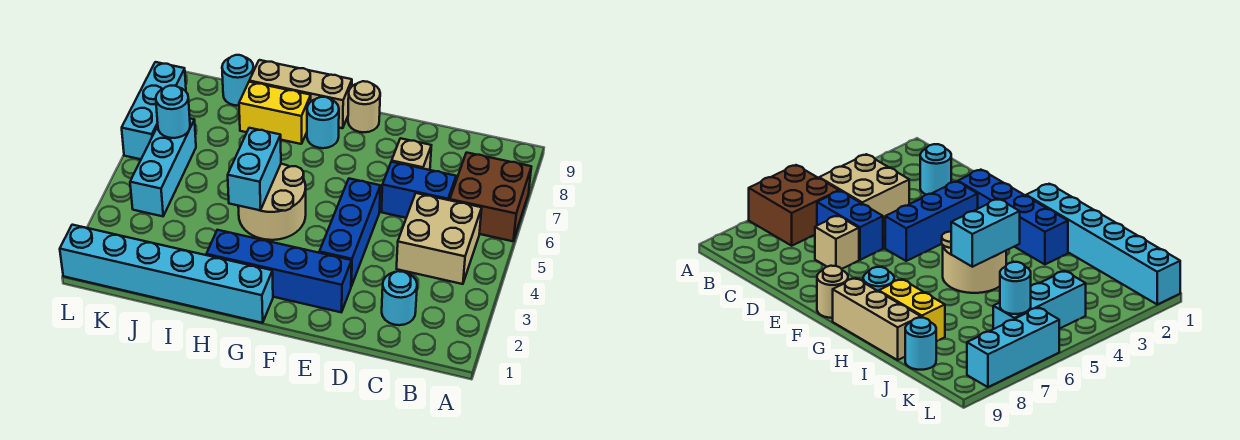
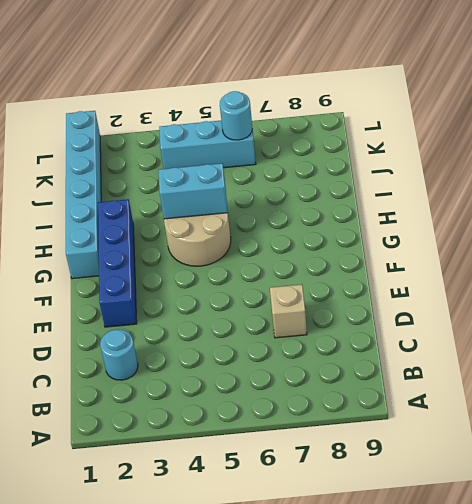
none -> brown 2x2 brick [450,153,531,241]
none -> tan 2x2 brick [397,193,482,284]
none -> blue 1x2 brick [381,162,456,218]

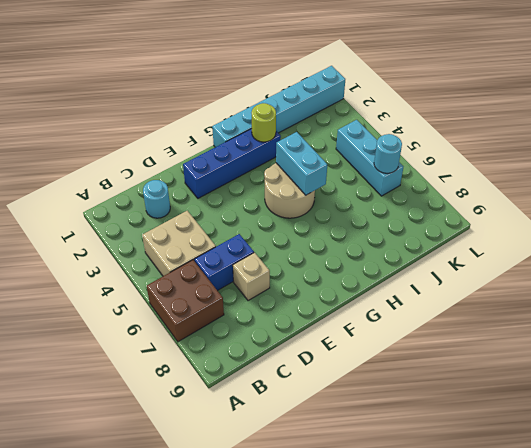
lime 1x1 round brick [252,103,276,142] -> none
none -> blue 1x3 brick [319,179,380,286]
none -> tan 1x1 round brick [348,81,380,132]
none -> cyan 1x1 round brick [307,97,339,148]

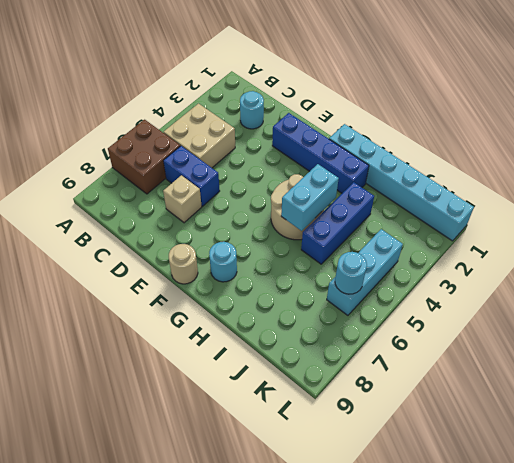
blue 1x3 brick [301,182,374,264] -> blue 1x3 brick moved to [319,179,380,286]
none -> tan 1x3 brick [249,60,352,128]
none -> yellow 1x2 brick [239,82,311,144]
none -> cyan 1x1 round brick [222,55,254,106]

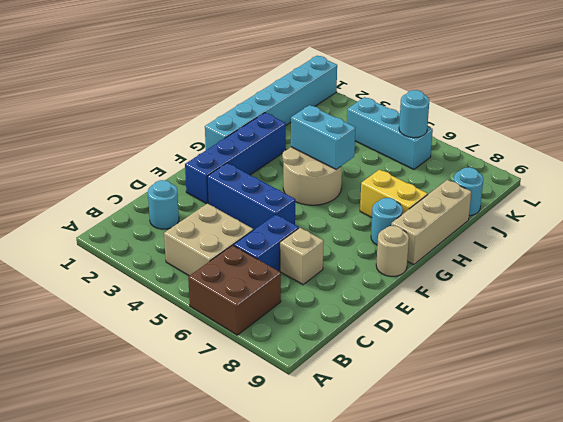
yellow 1x2 brick [360,170,428,218] -> yellow 1x2 brick turned to [239,82,311,144]
none -> cyan 1x3 brick [122,62,186,159]

